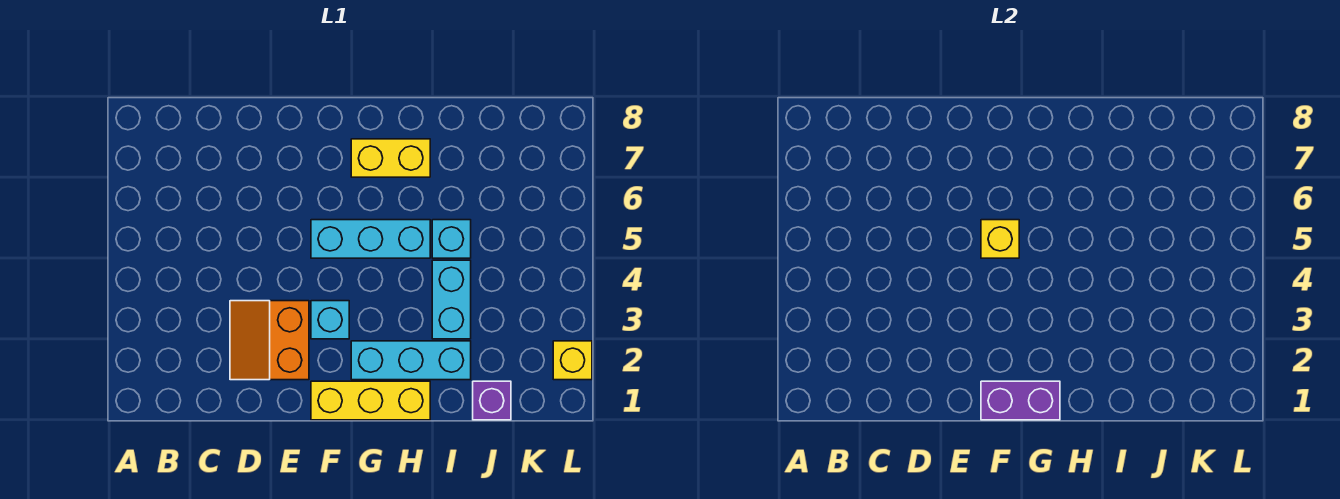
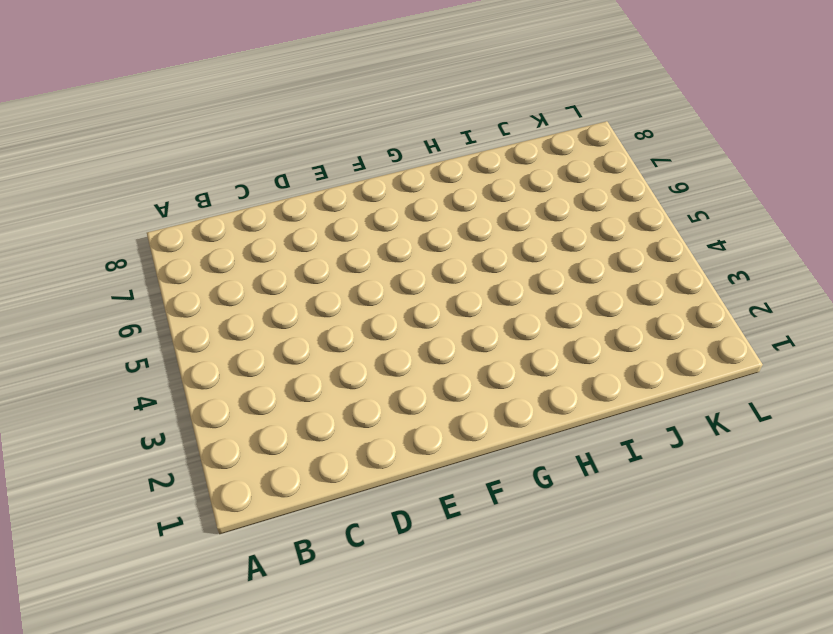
none -> orange 2x2 slope [230,301,309,380]
none -> yellow 1x3 brick [311,381,430,420]
none -> cyan 1x1 brick [311,301,349,339]

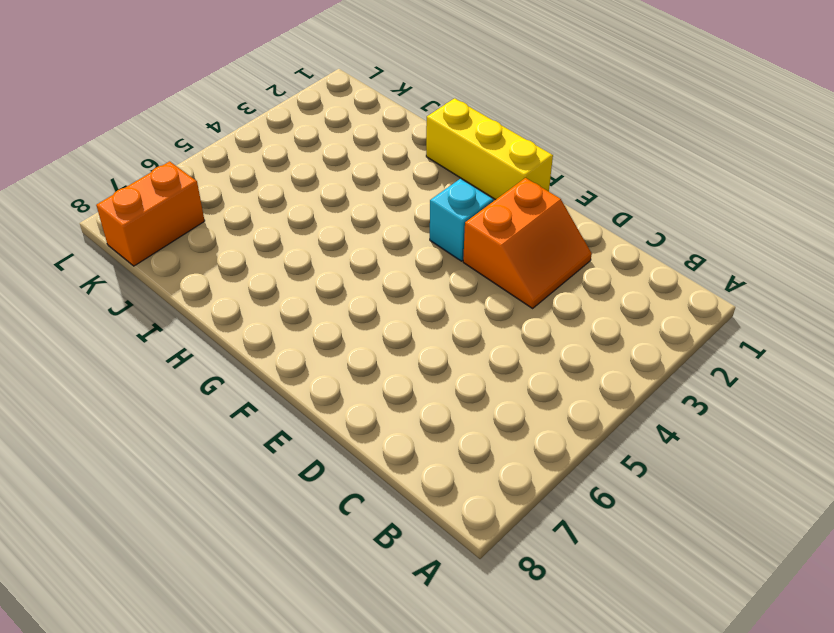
orange 1x2 brick [96,161,205,266] -> none
none -> cyan 1x3 brick [311,220,430,258]
none -> cyan 1x3 brick [351,341,471,380]
none -> yellow 1x2 brick [351,139,430,177]

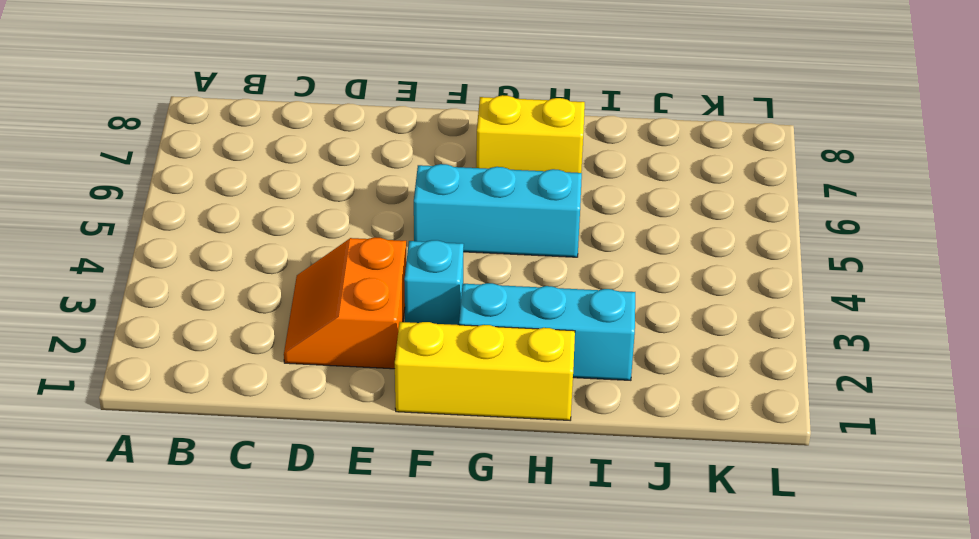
none -> cyan 1x2 brick [432,260,471,339]
none -> cyan 1x1 brick [432,220,471,258]
none -> purple 1x1 brick [473,381,511,420]

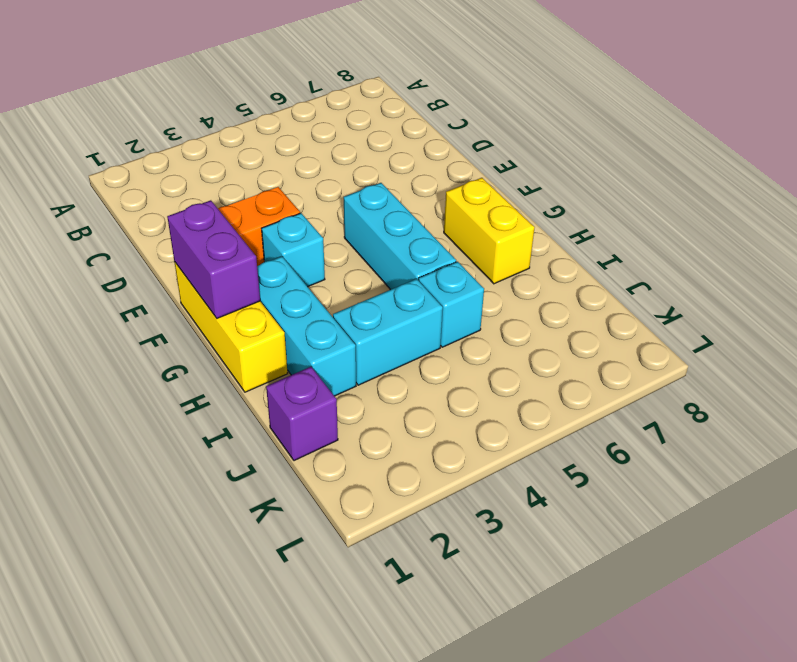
none -> yellow 1x1 brick [553,341,592,380]
none -> yellow 1x1 brick [981,220,1019,258]

